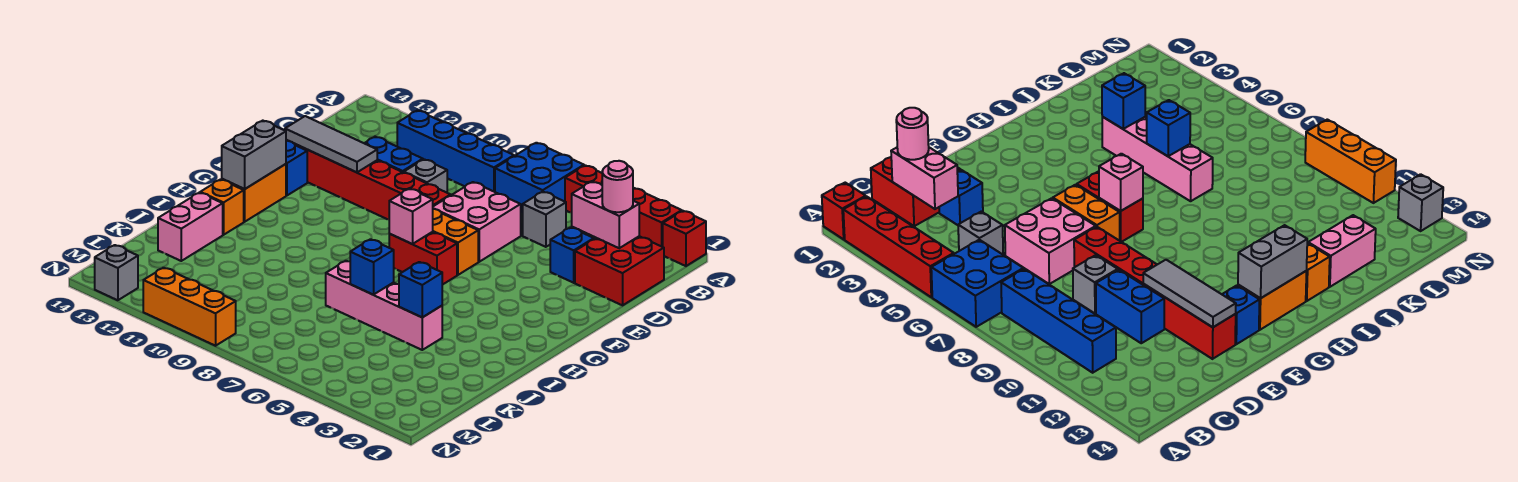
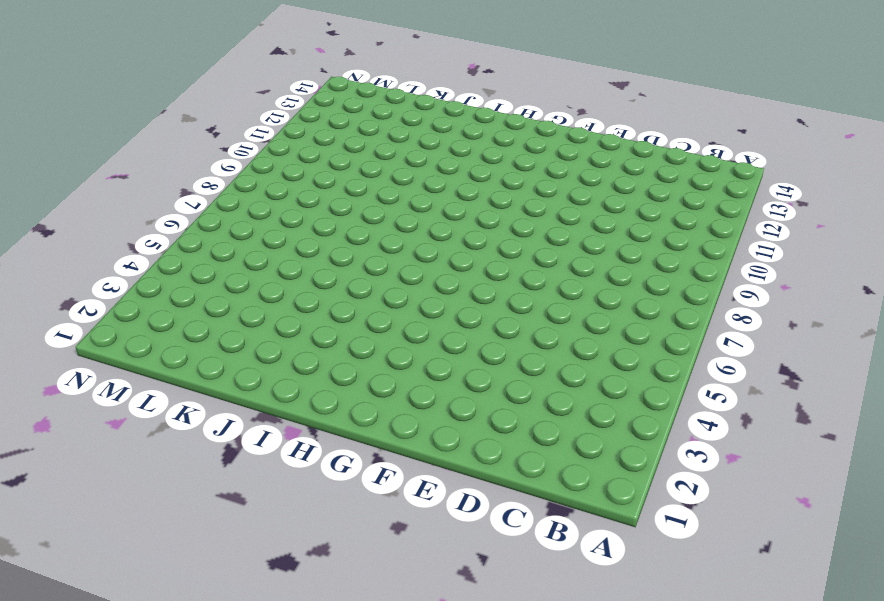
none -> red 1x1 brick [663,211,706,266]
none -> red 1x4 brick [565,165,682,247]
none -> blue 2x2 brick [495,143,584,213]

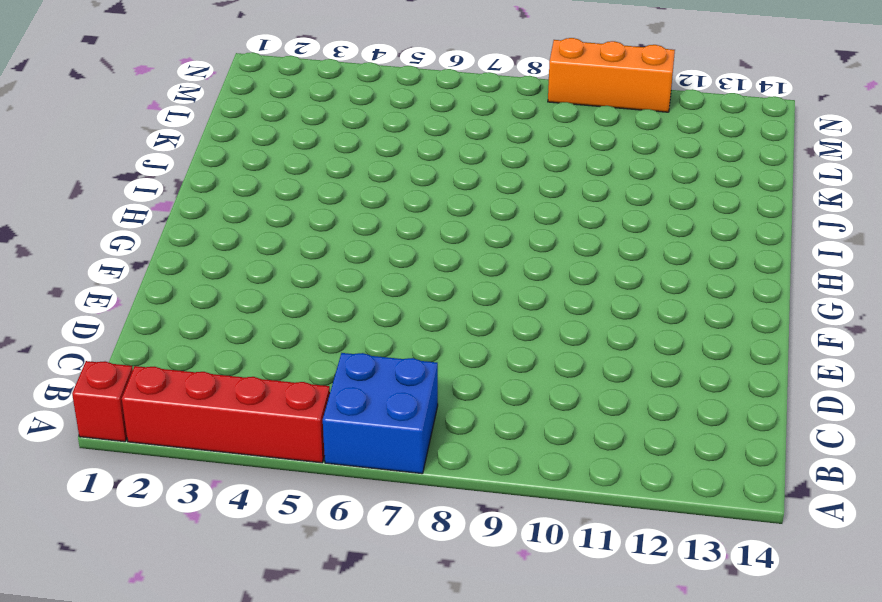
none -> blue 1x4 brick [397,110,514,192]
none -> red 2x2 brick [575,236,664,305]
none -> grey 1x1 brick [523,192,566,247]

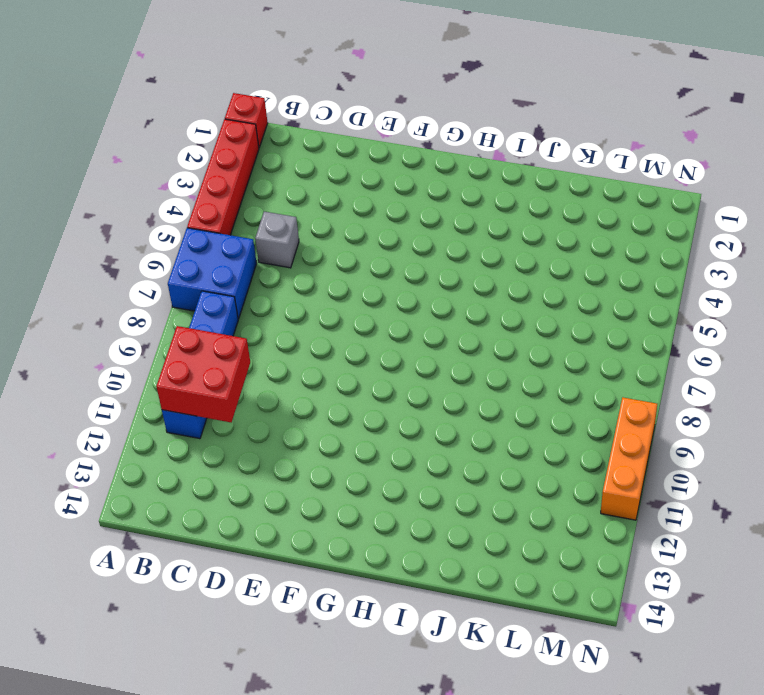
red 2x2 brick [156,326,250,422] -> red 2x2 brick moved to [575,236,664,305]
none -> blue 1x1 brick [550,227,594,283]
none -> pink 2x2 brick [433,182,521,262]
none -> grey 1x1 brick [404,159,447,193]

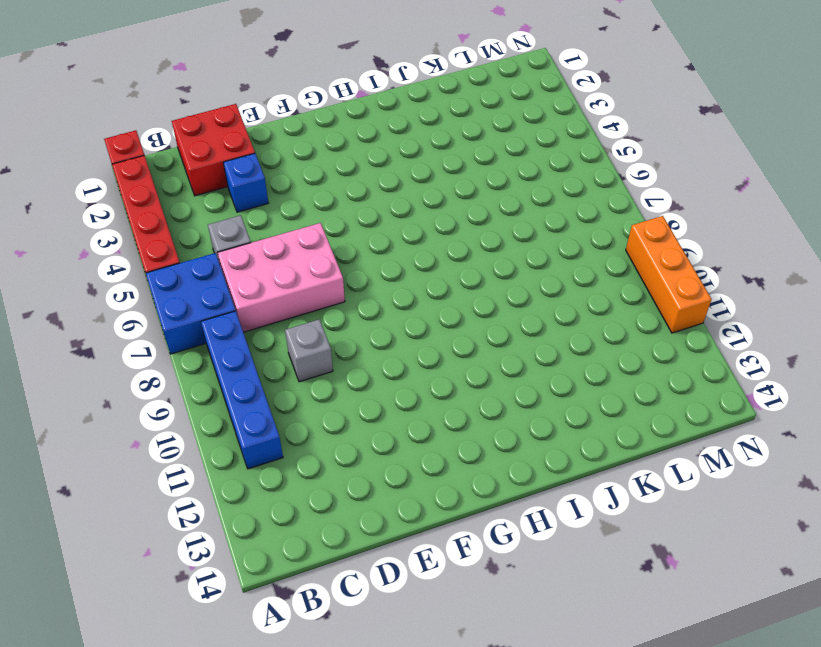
pink 2x3 brick [217,223,345,332] -> pink 2x2 brick [433,182,521,262]
none -> blue 1x2 brick [364,137,423,173]
none -> red 1x6 brick [286,140,451,220]
none -> orange 1x2 brick [433,209,478,275]

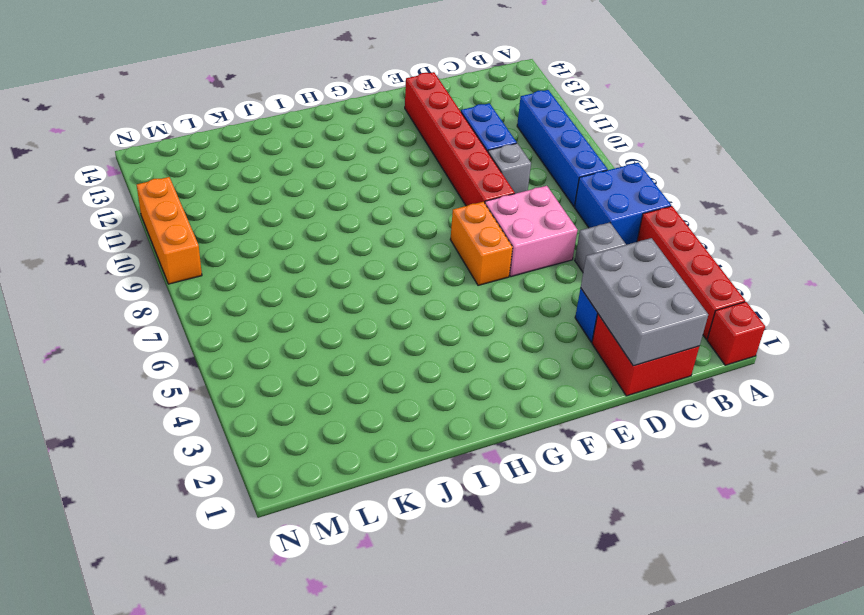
grey 2x3 brick [581,238,708,366] -> pink 1x2 brick [572,181,639,248]
none -> blue 1x1 brick [286,141,307,195]
none -> red 1x2 brick [389,232,457,285]
none -> orange 1x2 brick [222,164,286,222]

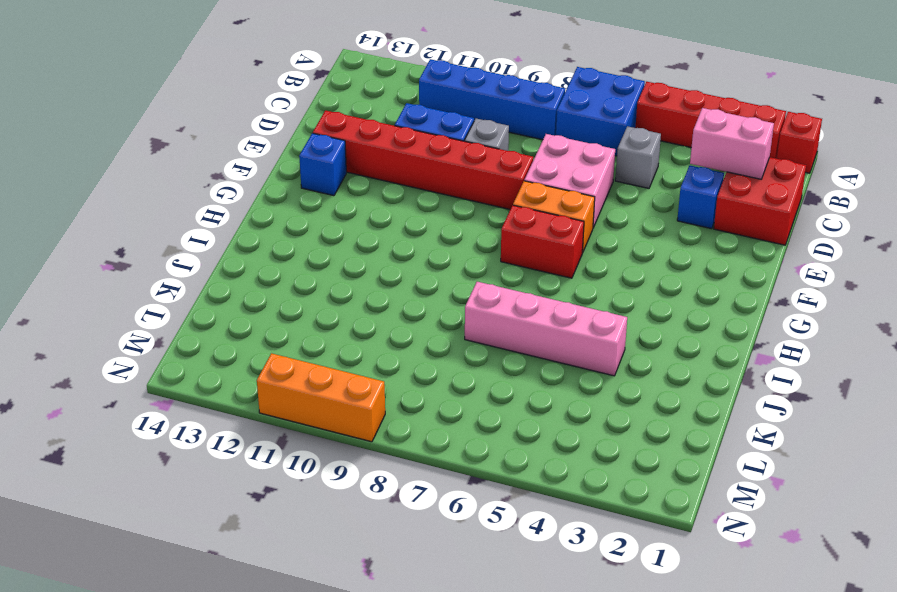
none -> orange 1x2 brick [222,164,286,222]
none -> orange 1x1 brick [200,179,244,235]
none -> pink 1x2 brick [158,193,223,261]

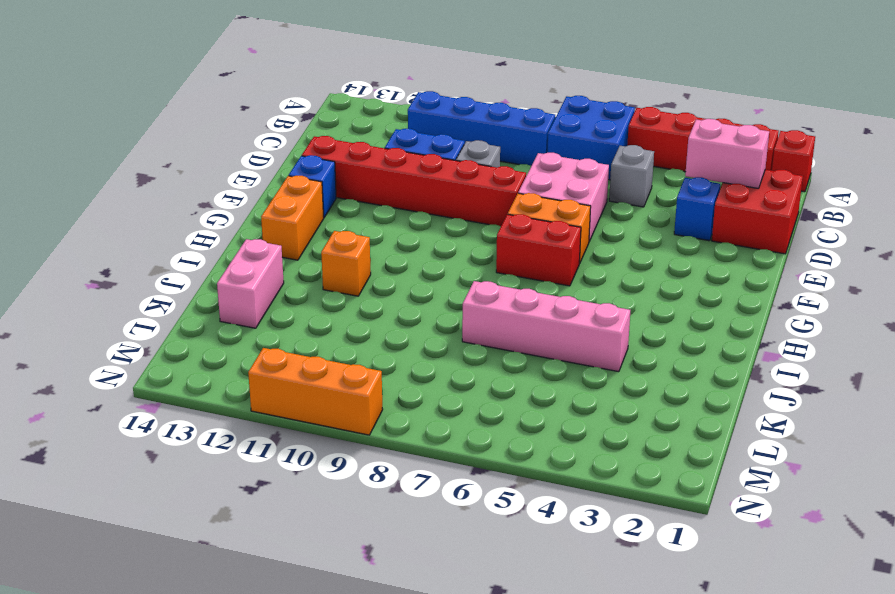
orange 1x1 brick [321,231,371,296] -> orange 1x1 brick moved to [200,179,244,235]
none -> grey 1x1 brick [95,245,138,300]
none -> grey 1x3 tile [285,116,377,172]
none -> pink 1x1 brick [389,189,433,244]

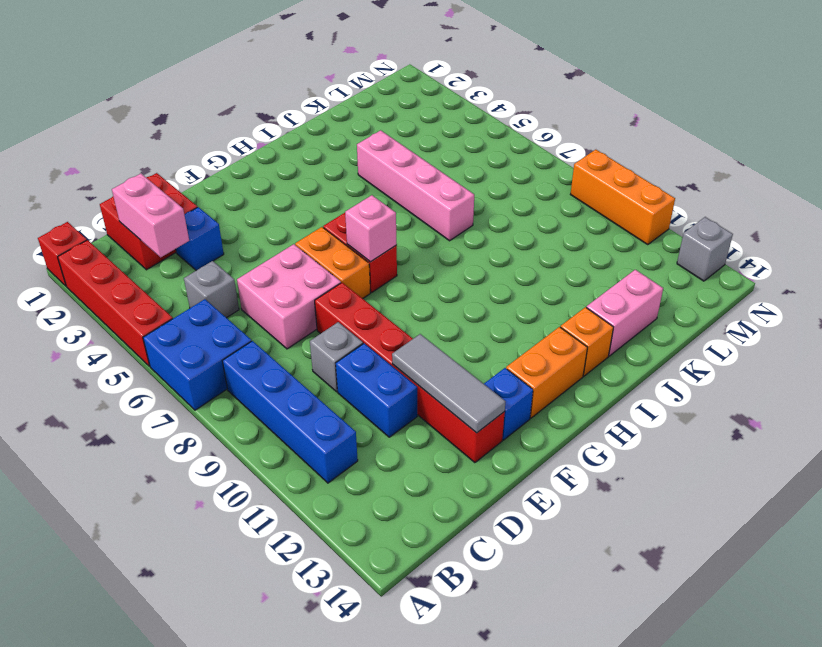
none -> grey 1x2 brick [222,121,286,189]
none -> blue 1x1 brick [399,262,442,317]
none -> blue 1x1 brick [350,239,394,295]

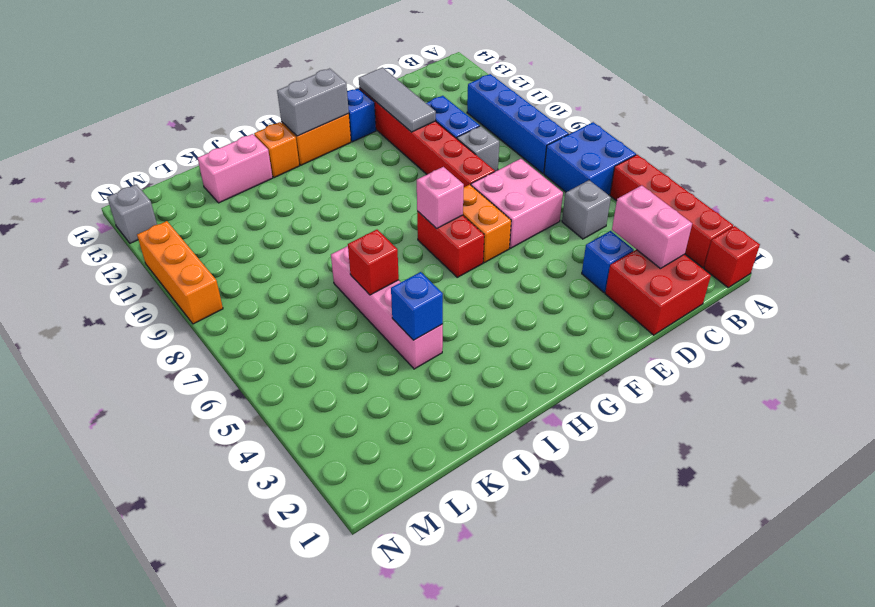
red 1x1 brick [348,230,399,295] -> blue 1x1 brick [350,239,394,295]
none -> pink 1x1 round brick [602,161,633,212]

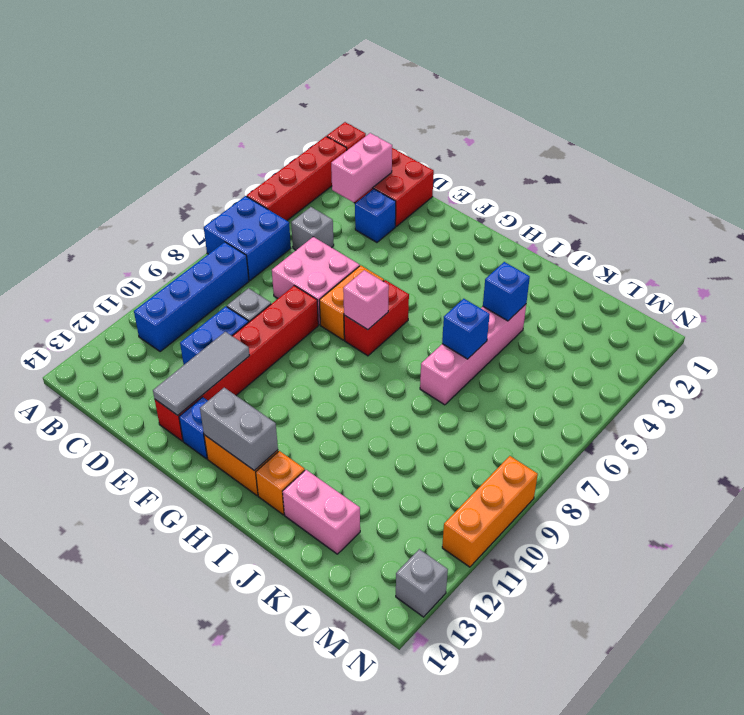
none -> pink 1x1 round brick [602,161,633,212]

